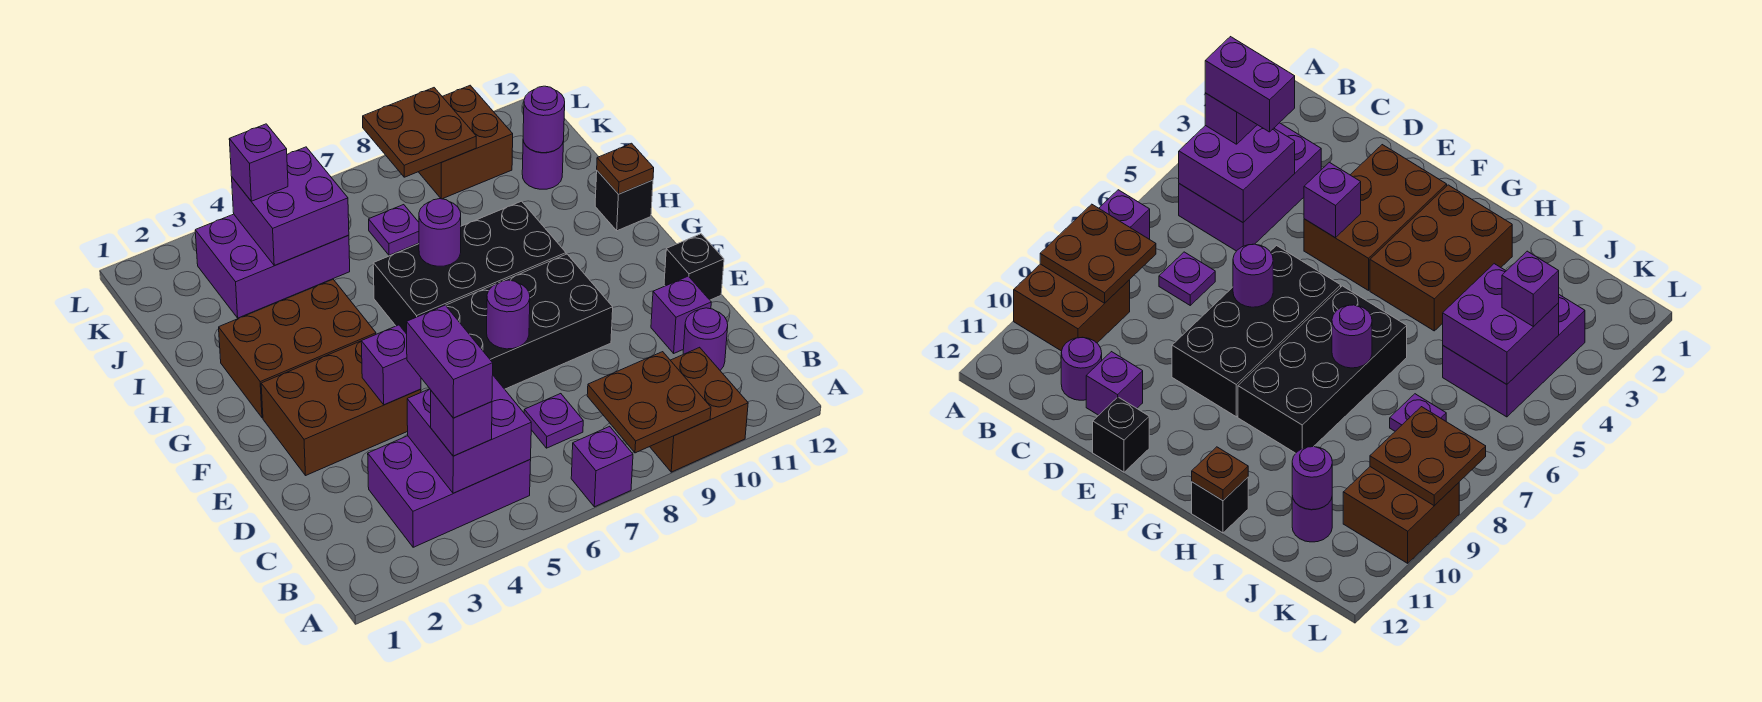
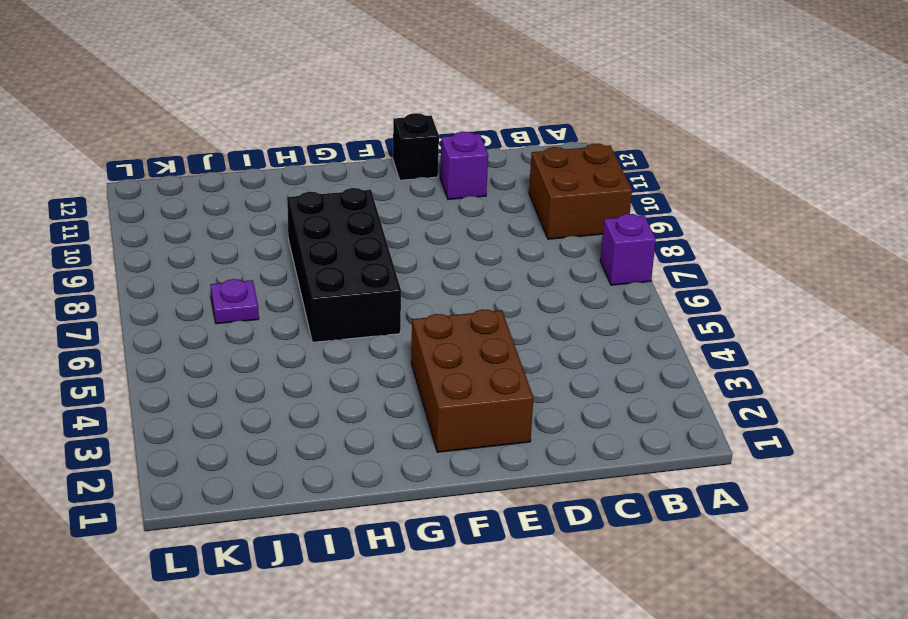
none -> purple 2x3 brick [368,436,531,547]
none -> purple 1x1 plate [524,394,583,448]
none -> purple 1x1 round brick [683,308,728,370]

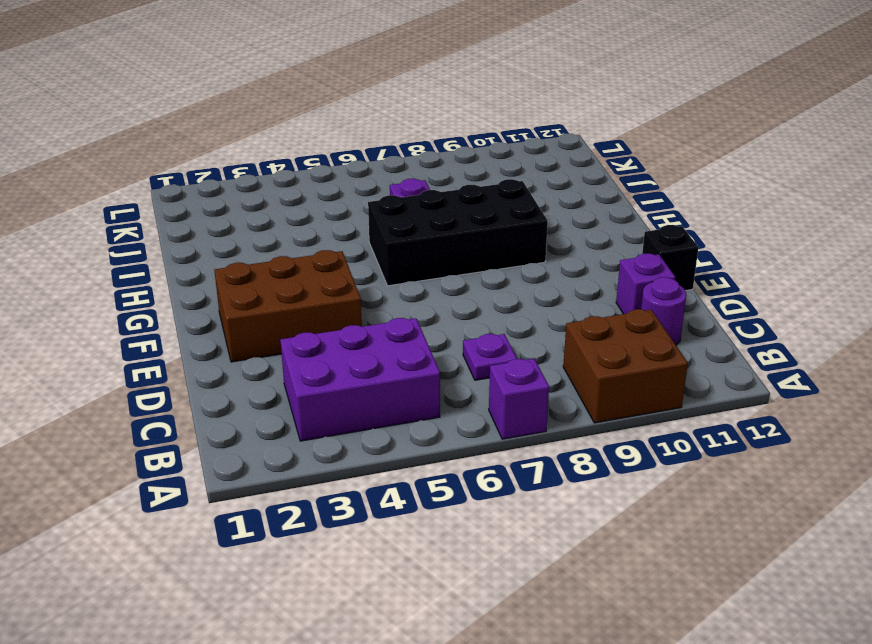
none -> black 2x4 brick [446,254,613,389]
none -> brown 2x3 brick [219,280,376,418]
none -> black 1x1 brick [595,171,653,231]

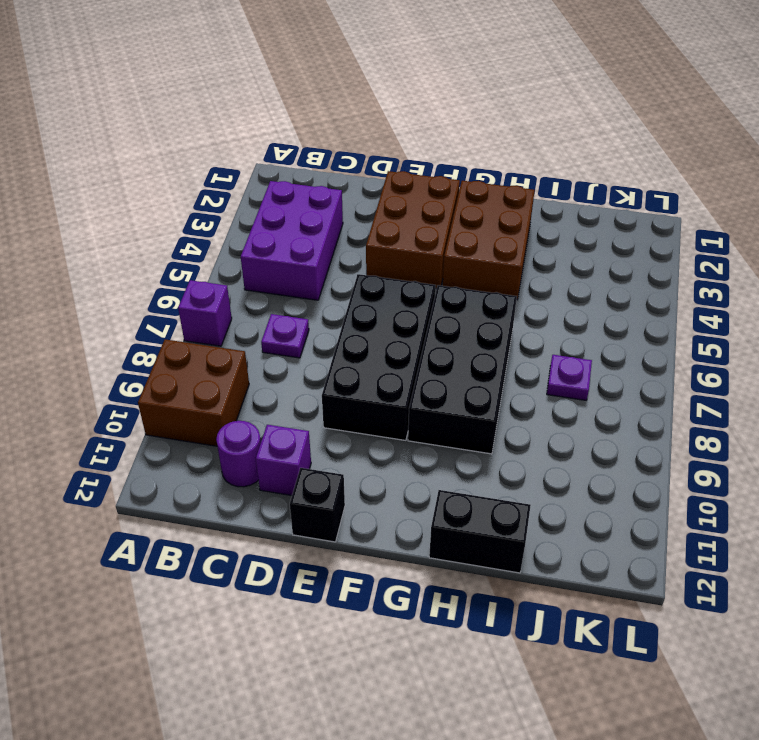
black 1x2 brick [429,490,531,573] -> black 1x1 brick [595,171,653,231]
none -> purple 2x3 brick [195,214,350,318]
none -> purple 1x1 round brick [522,141,564,189]
none -> brown 2x2 brick [419,85,513,199]

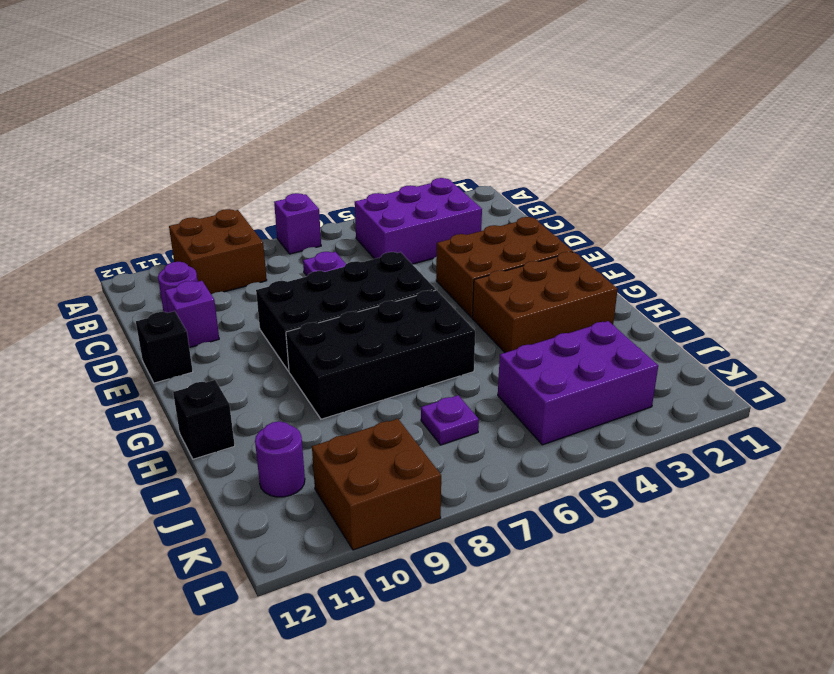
none -> brown 2x2 plate [587,352,711,453]
none -> purple 2x2 brick [407,376,531,493]
none -> purple 1x1 brick [361,325,421,405]

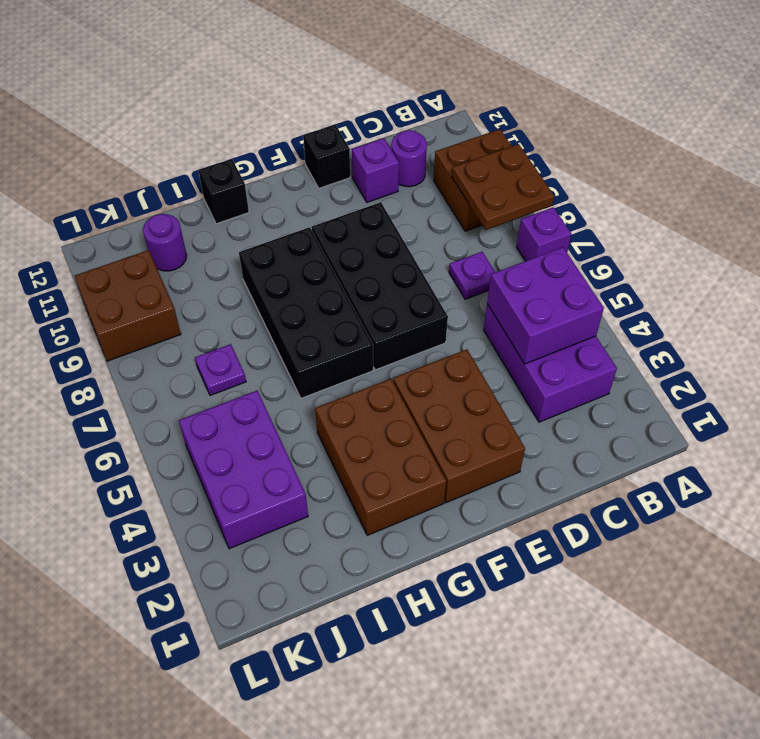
none -> purple 1x1 brick [361,325,421,405]
none -> purple 1x1 round brick [487,280,530,349]
none -> purple 1x1 round brick [419,199,461,266]

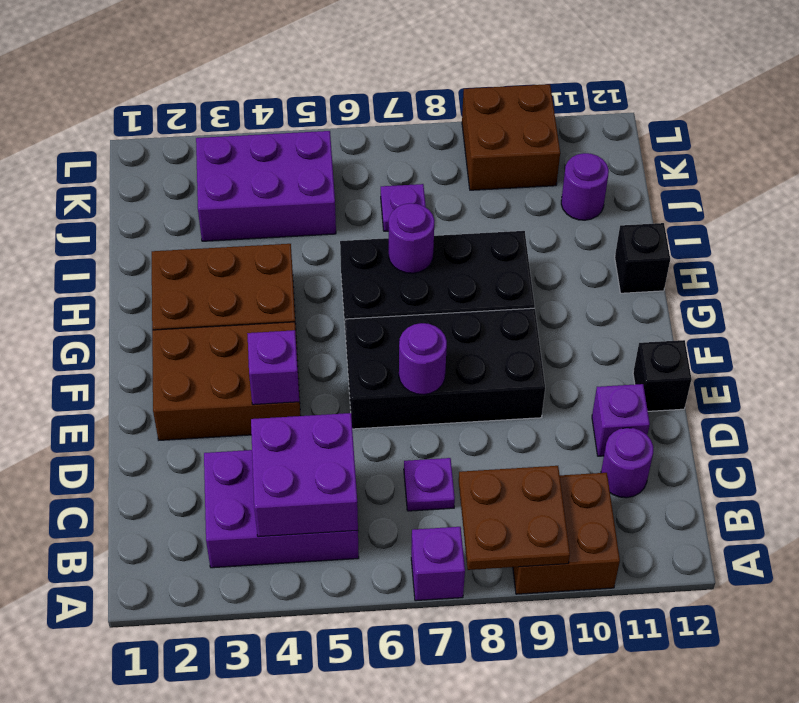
none -> brown 1x1 plate [597,143,654,194]
none -> purple 2x2 brick [232,147,349,266]
none -> purple 1x1 round brick [523,86,565,153]

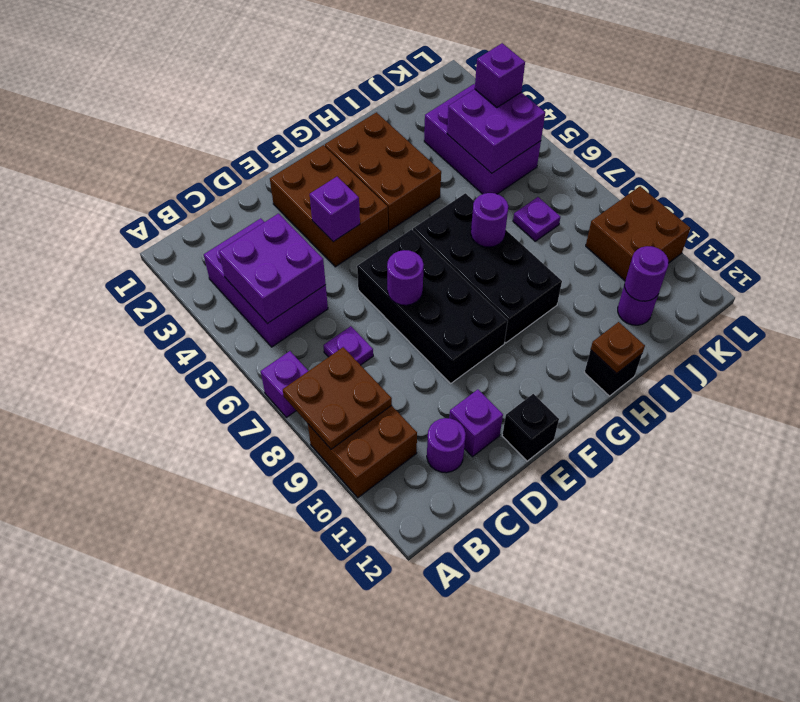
none -> brown 2x2 plate [363,88,476,177]
none -> purple 1x1 brick [431,391,492,456]
none -> purple 1x2 brick [407,305,493,418]

